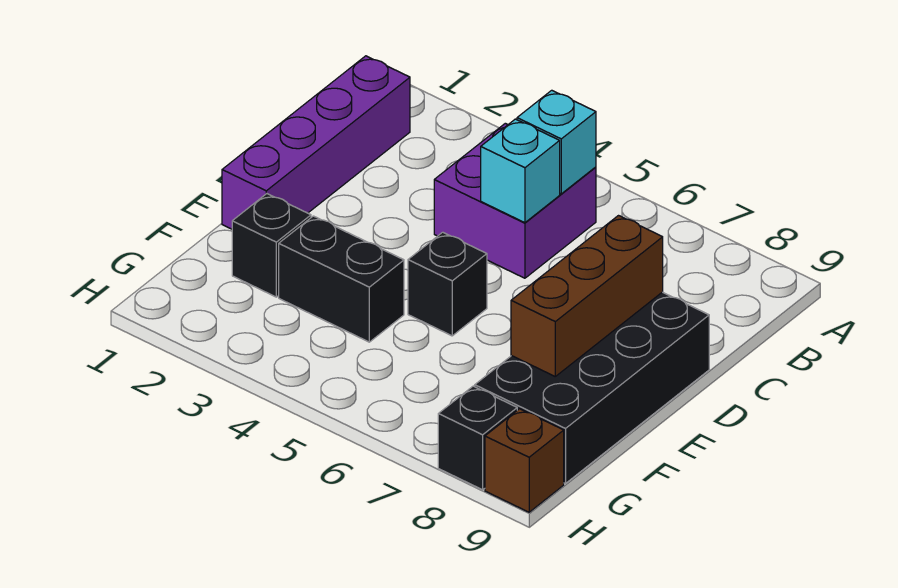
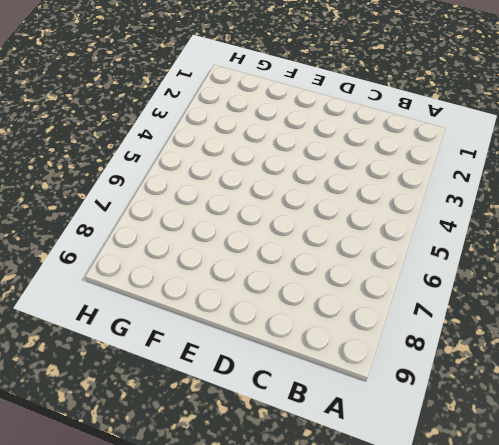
none -> purple 1x4 brick [222,56,410,229]
none -> purple 2x2 brick [434,123,596,278]

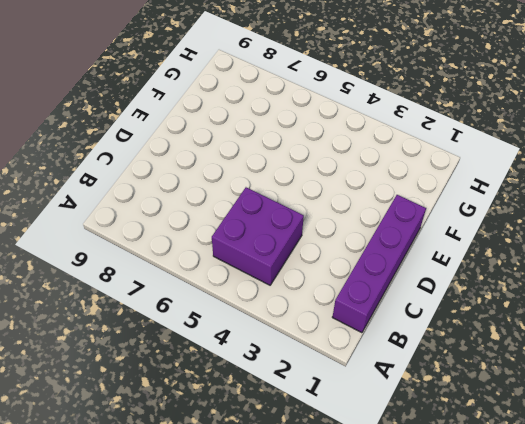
none -> black 2x4 brick [475,292,709,484]
none -> black 1x1 brick [408,232,487,336]

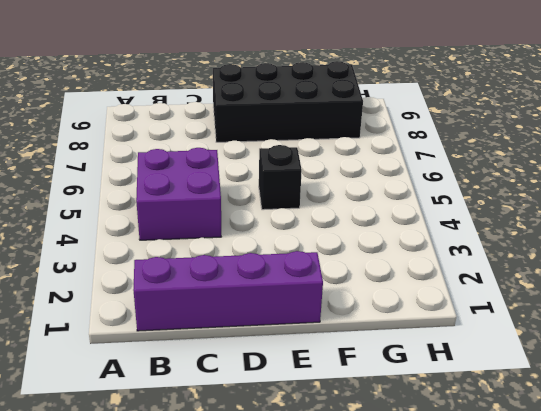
none -> black 1x1 brick [232,194,311,297]
none -> black 1x2 brick [279,216,404,342]

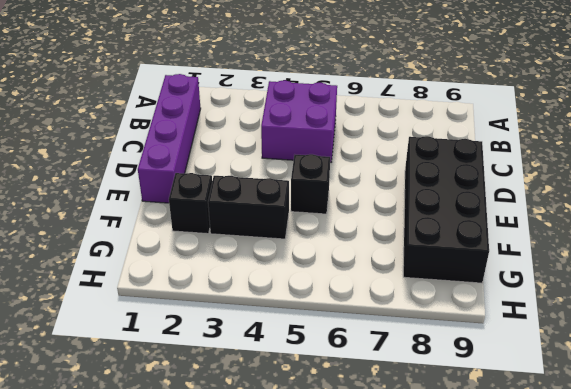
none -> black 1x1 brick [438,386,517,490]
none -> brown 1x1 brick [485,409,564,512]

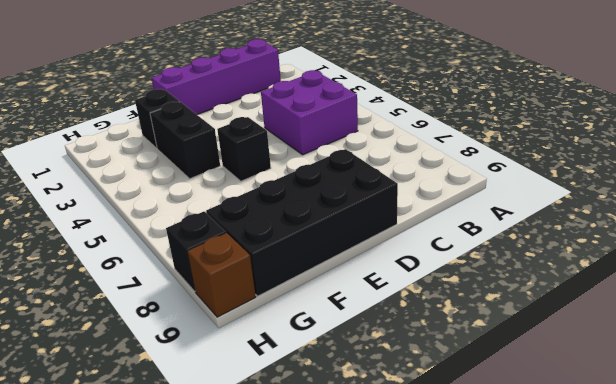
none -> cyan 1x1 brick [517,90,596,194]
none -> cyan 1x1 brick [481,119,560,223]

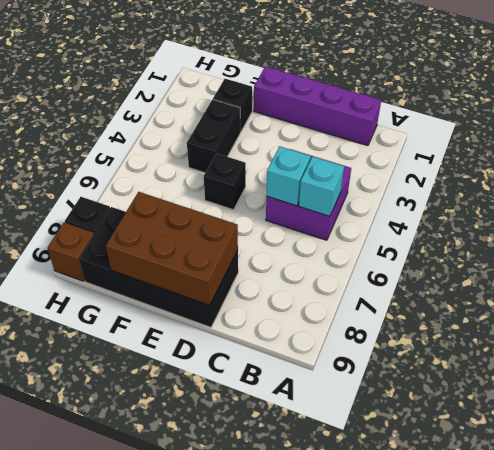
brown 2x3 brick [106,192,238,305] -> brown 1x3 brick [511,216,663,376]

